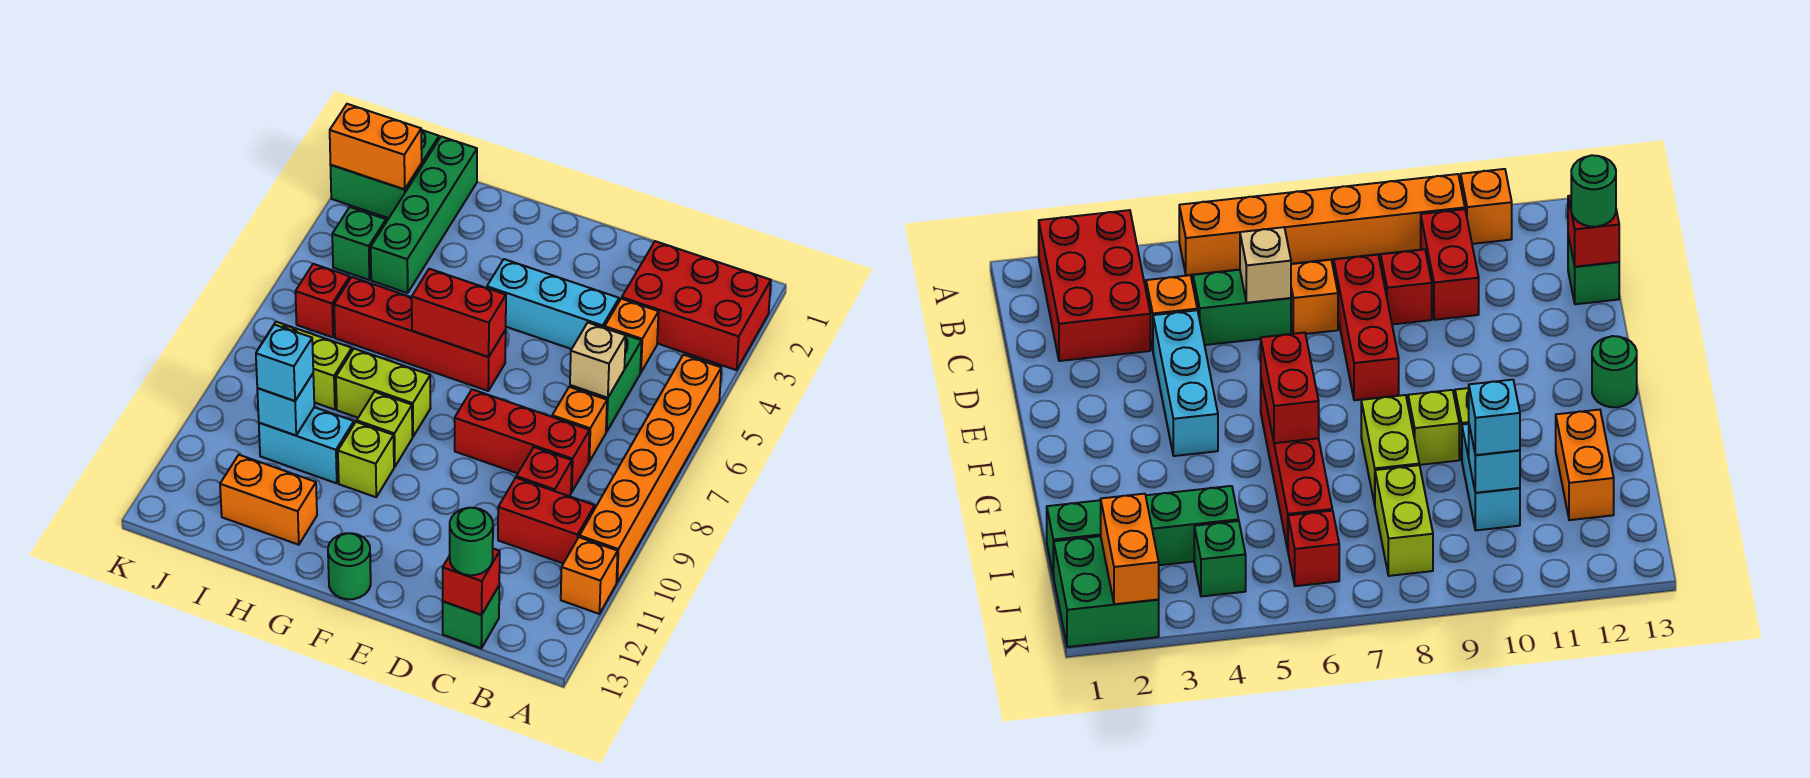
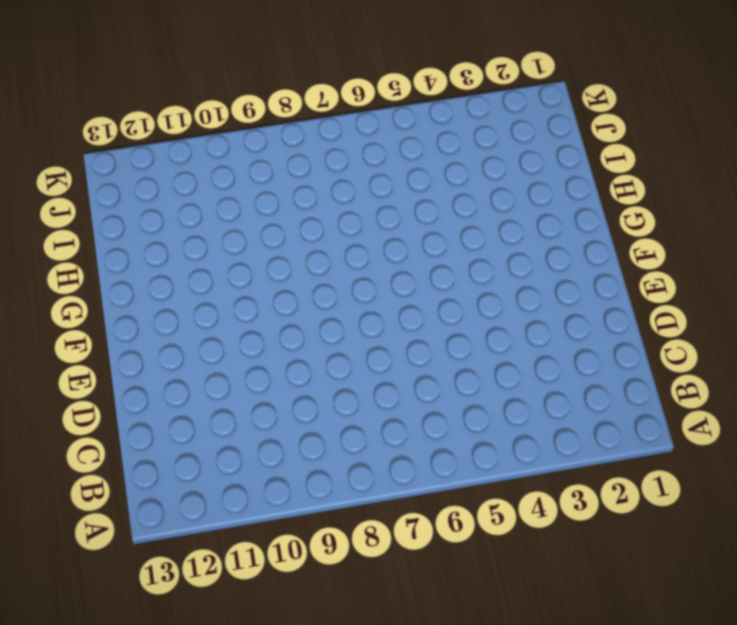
none -> red 2x3 brick [622,241,771,370]
none -> orange 1x6 brick [580,355,721,582]
none -> orange 1x1 brick [561,537,618,614]
none -> red 1x2 brick [498,478,595,563]

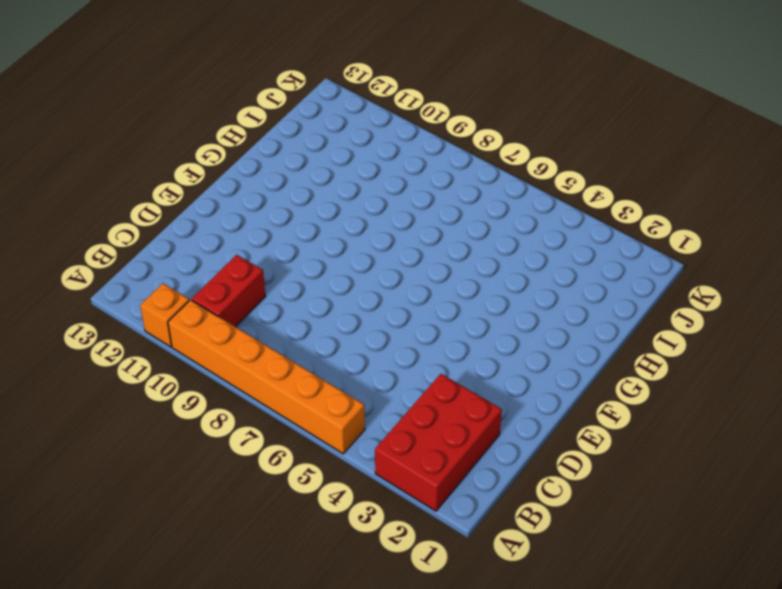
none -> orange 1x1 brick [605,299,659,373]
none -> green 1x2 brick [570,335,642,432]
none -> orange 1x1 brick [552,387,607,462]
none -> red 1x3 brick [455,389,590,492]

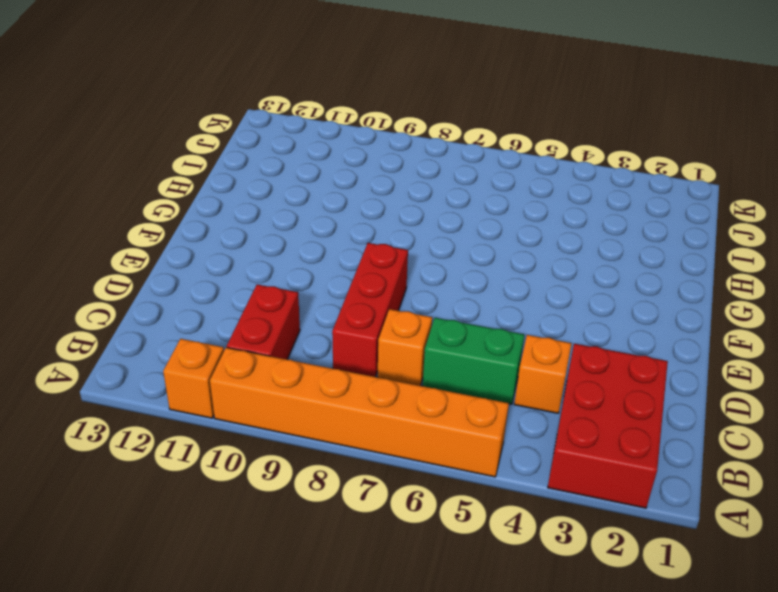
none -> red 1x1 brick [516,447,572,496]
none -> green 1x1 brick [443,586,499,648]
none -> cyan 1x3 brick [487,259,619,349]
none -> red 1x4 brick [334,277,506,391]

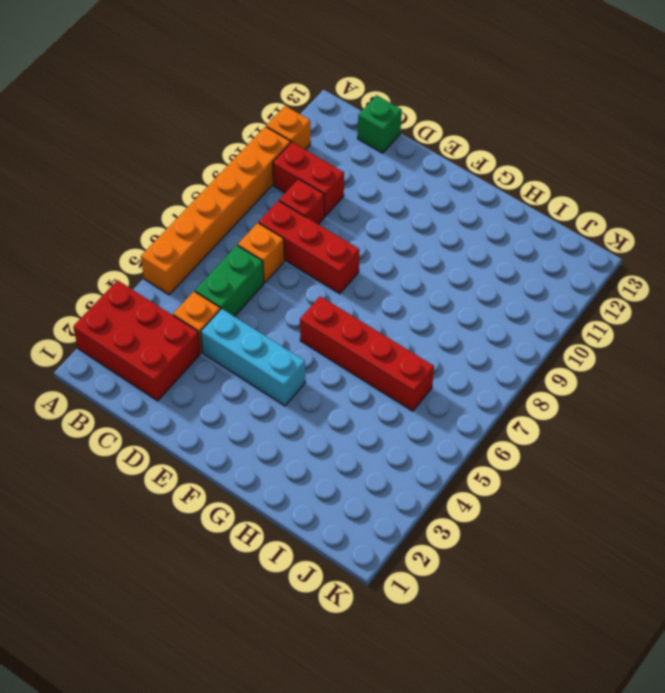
none -> green 1x1 round brick [328,533,371,599]
none -> lime 1x2 brick [336,349,431,437]
none -> lime 1x1 brick [356,392,412,467]
none -> lime 1x1 brick [338,422,394,497]

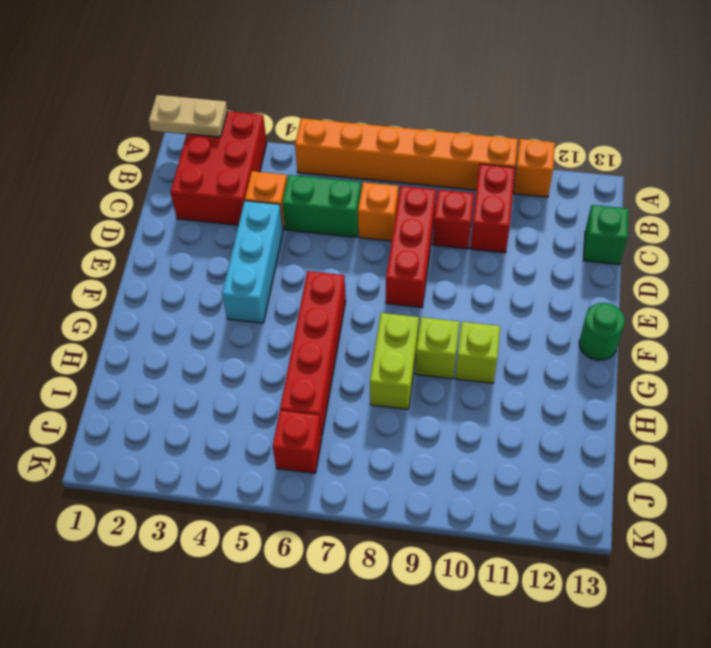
tan 1x2 plate [149,95,227,137] -> none
none -> cyan 1x2 brick [259,407,354,483]
none -> orange 1x2 brick [220,455,317,545]
none -> green 1x4 brick [371,137,477,293]
none -> lime 1x2 brick [258,322,352,410]

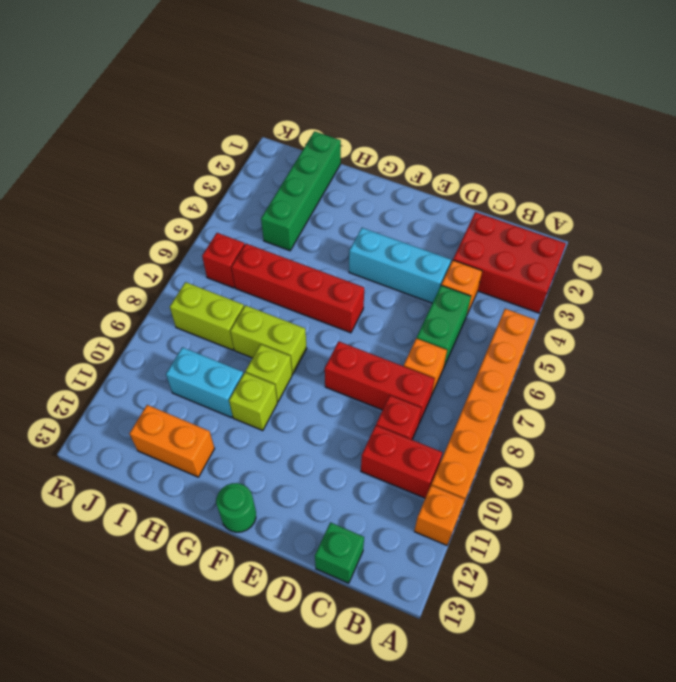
none -> green 2x2 brick [331,130,439,218]
none -> green 1x1 brick [332,207,386,280]
none -> tan 1x1 brick [570,323,626,398]
none -> red 1x1 brick [443,549,500,615]

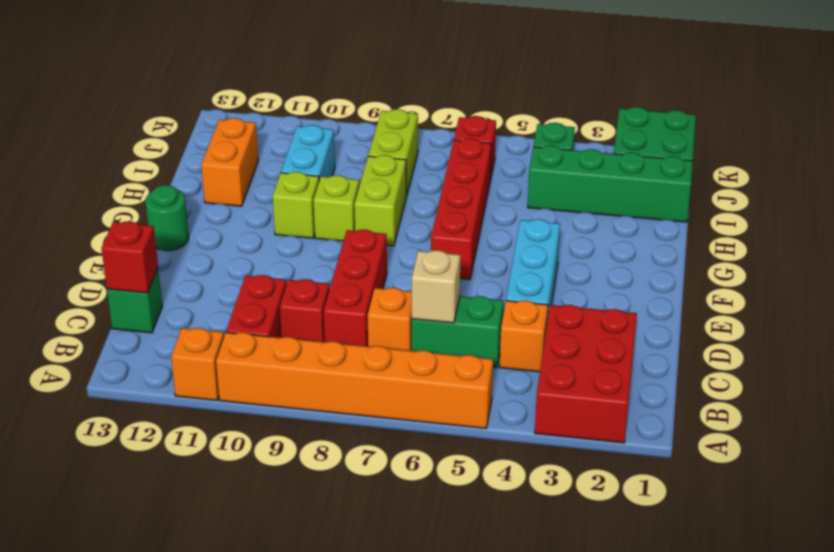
none -> red 1x2 brick [412,269,506,357]
none -> cyan 1x1 brick [257,374,314,435]
none -> orange 1x2 brick [330,104,422,189]
none -> green 1x1 round brick [450,508,493,575]

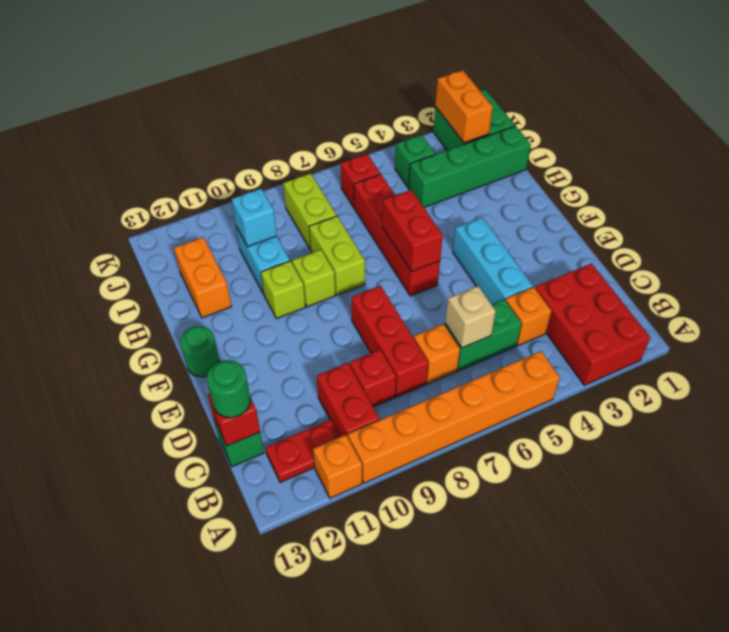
red 1x2 plate [265,420,340,482] -> none
none -> cyan 1x1 brick [256,325,313,401]

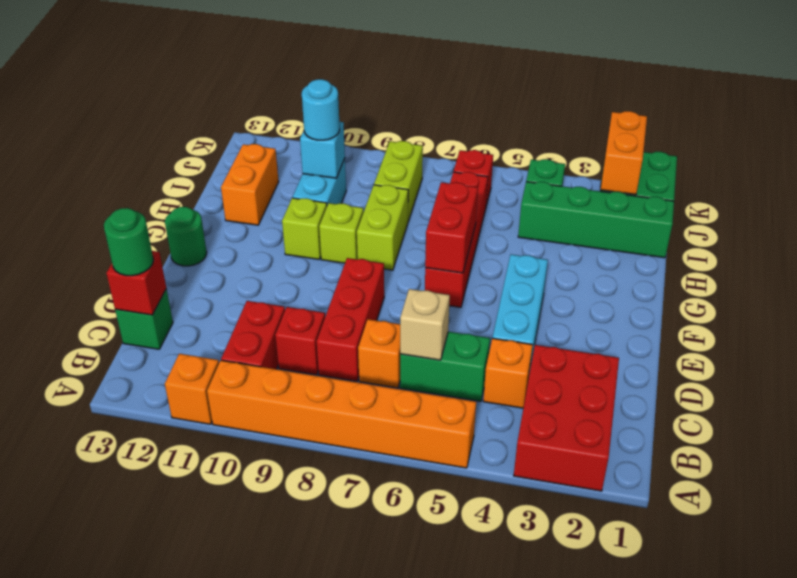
cyan 1x1 round brick [302,79,340,140] -> cyan 1x1 brick [256,325,313,401]

